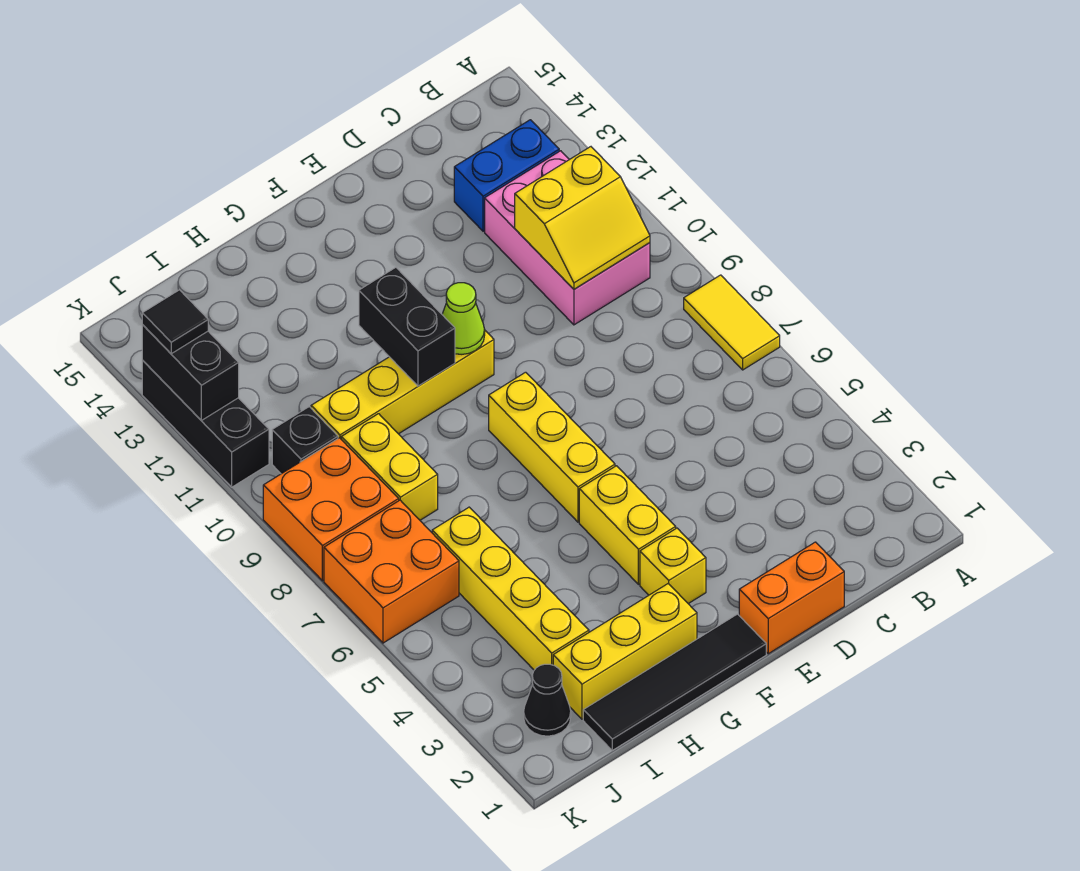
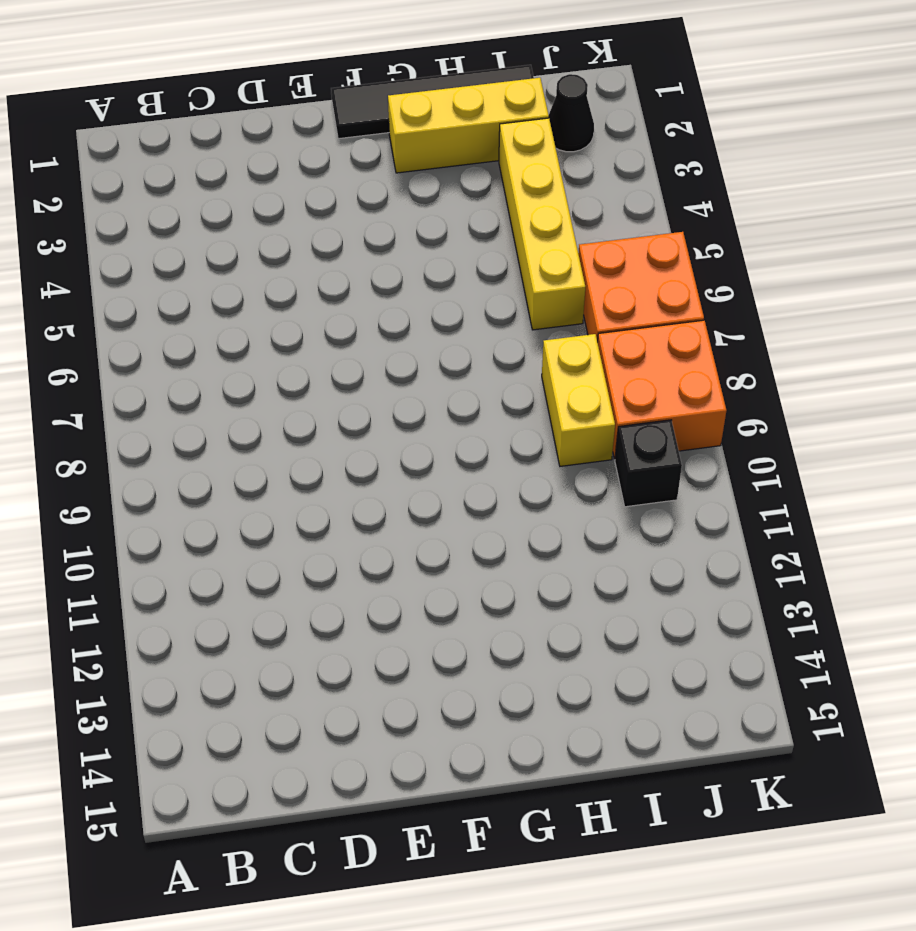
none -> yellow 1x2 tile [684,275,780,370]
none -> pink 2x3 brick [485,151,650,325]
none -> blue 1x2 brick [454,120,559,231]

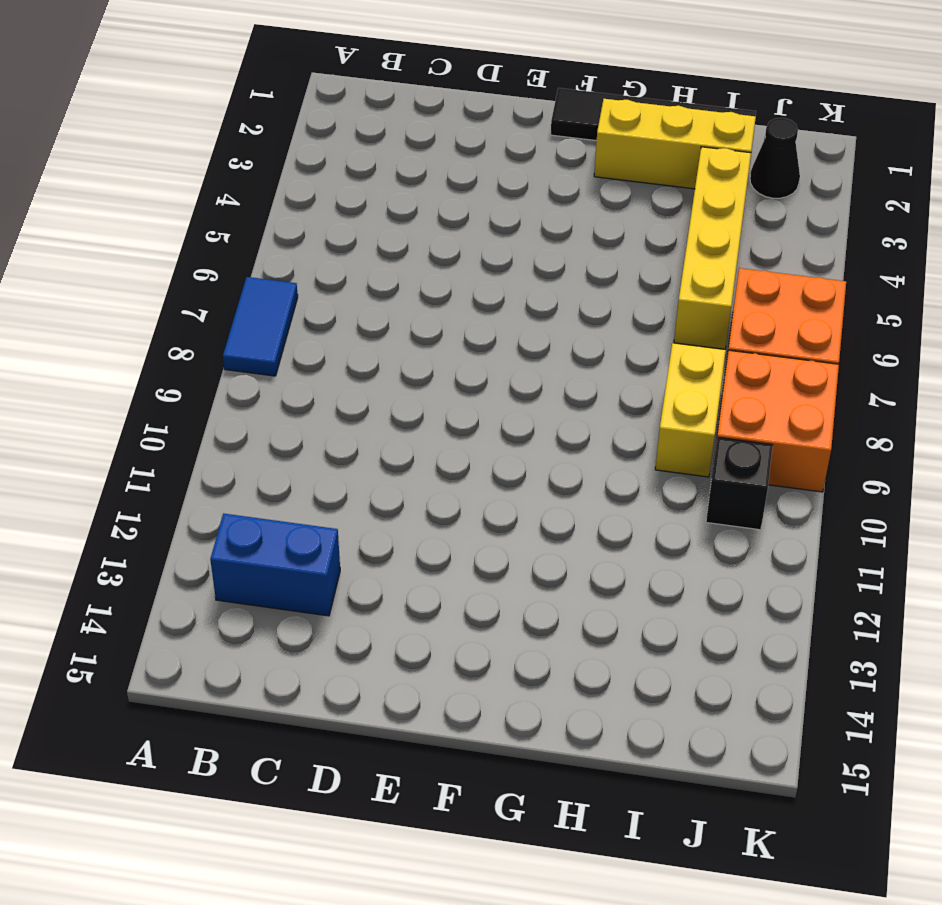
blue 1x2 tile [223,277,298,376] -> yellow 1x2 tile [684,275,780,370]
none -> pink 2x3 brick [485,151,650,325]
none -> orange 1x2 brick [739,542,844,654]
none -> yellow 1x1 brick [640,528,706,604]

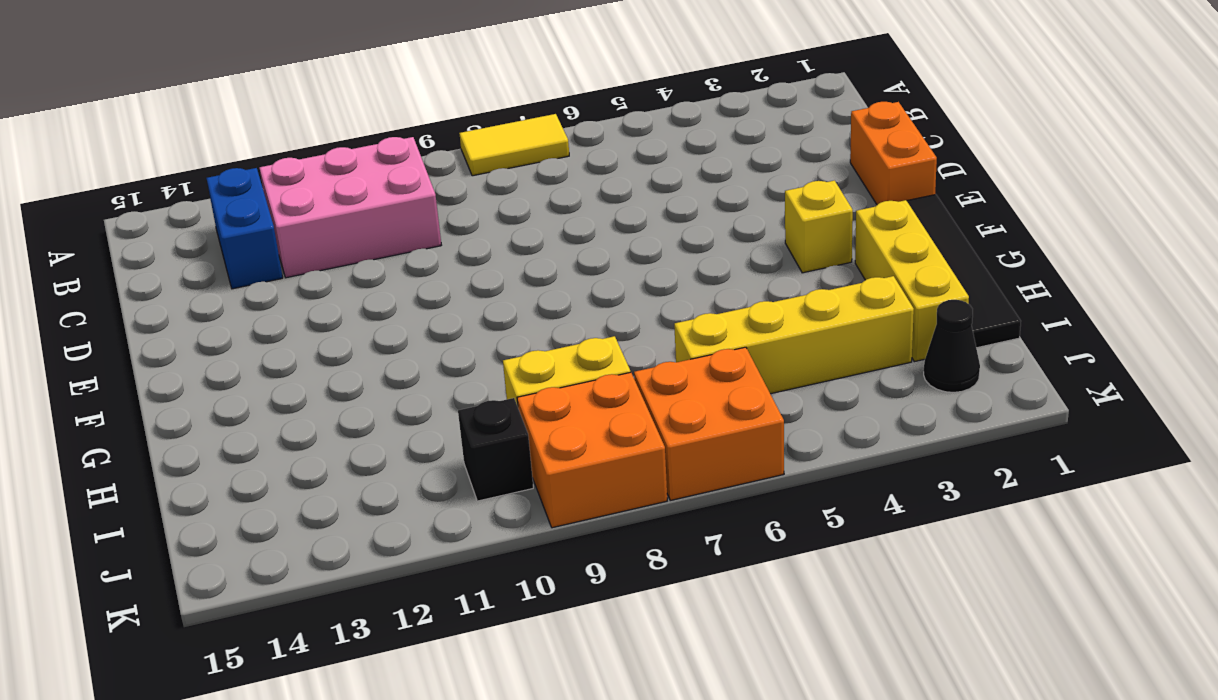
none -> yellow 1x2 brick [579,466,676,584]
none -> yellow 1x3 brick [489,372,615,522]
none -> yellow 1x4 brick [311,331,494,439]

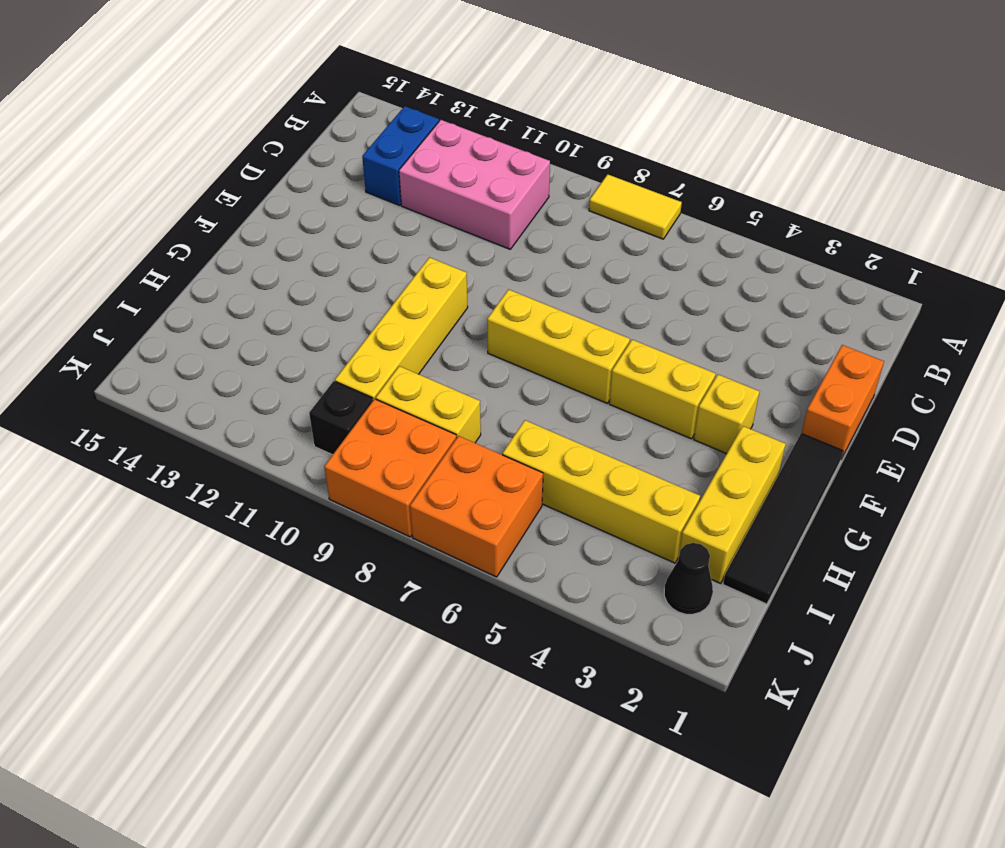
none -> black 1x3 brick [142,360,269,487]
none -> yellow 2x2 slope [515,147,650,289]
none -> lime 1x1 cone [442,283,485,354]

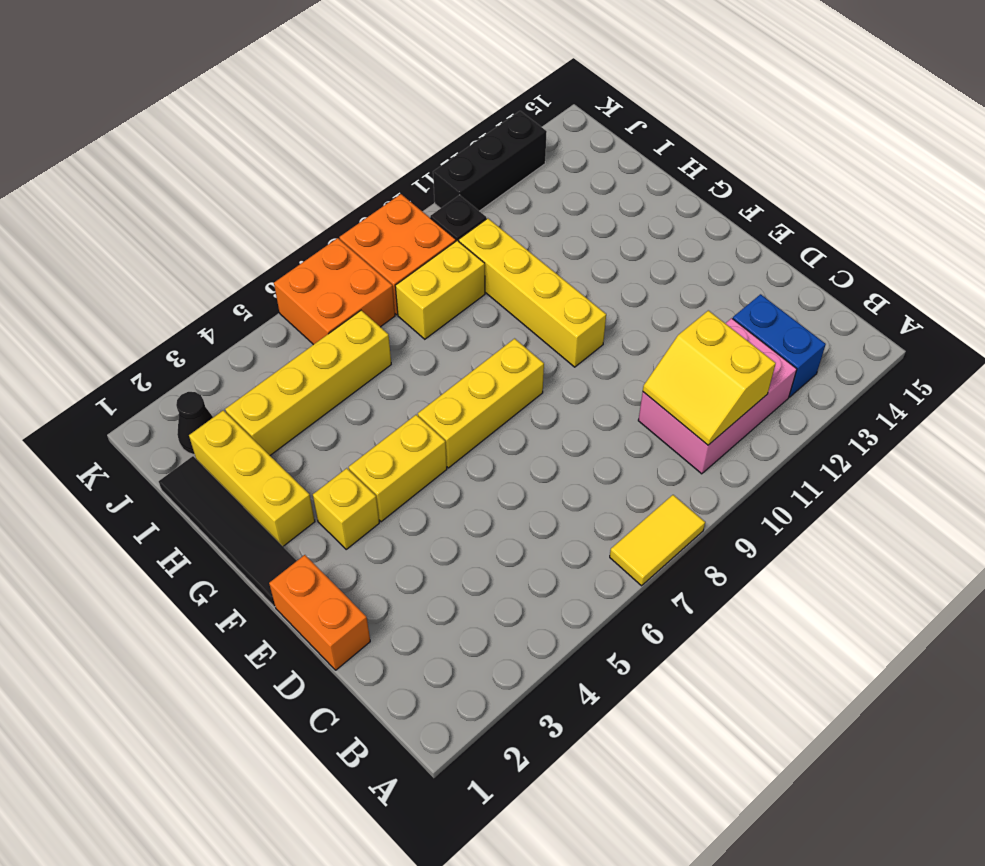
none -> lime 1x1 cone [442,283,485,354]
none -> black 1x2 brick [359,268,455,386]
none -> black 1x2 brick [142,325,239,420]

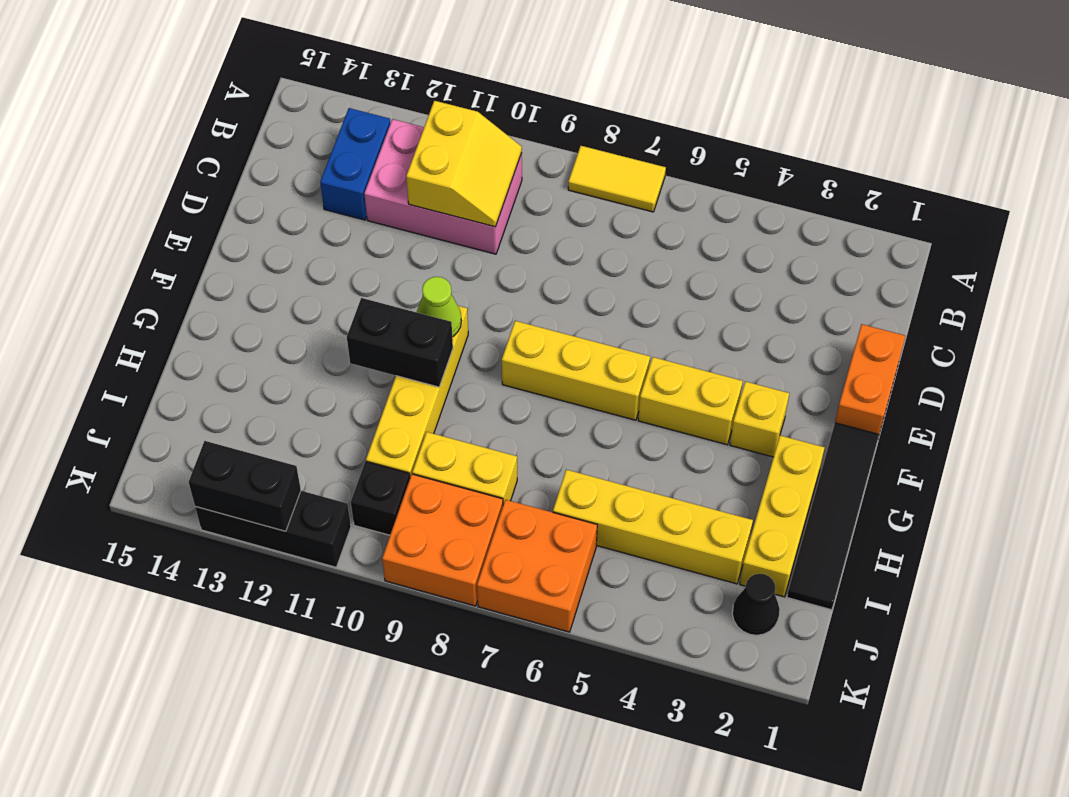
none -> black 1x1 tile [142,290,208,354]

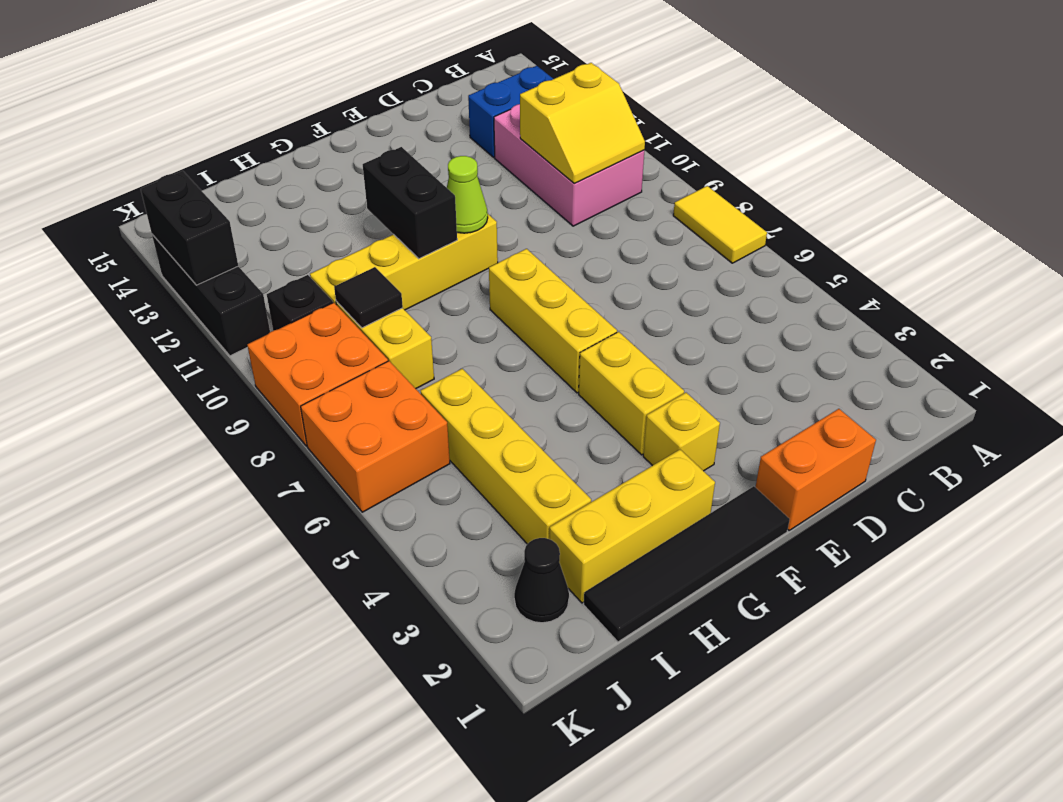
black 1x1 tile [334,267,403,328] -> black 1x1 tile moved to [142,290,208,354]

